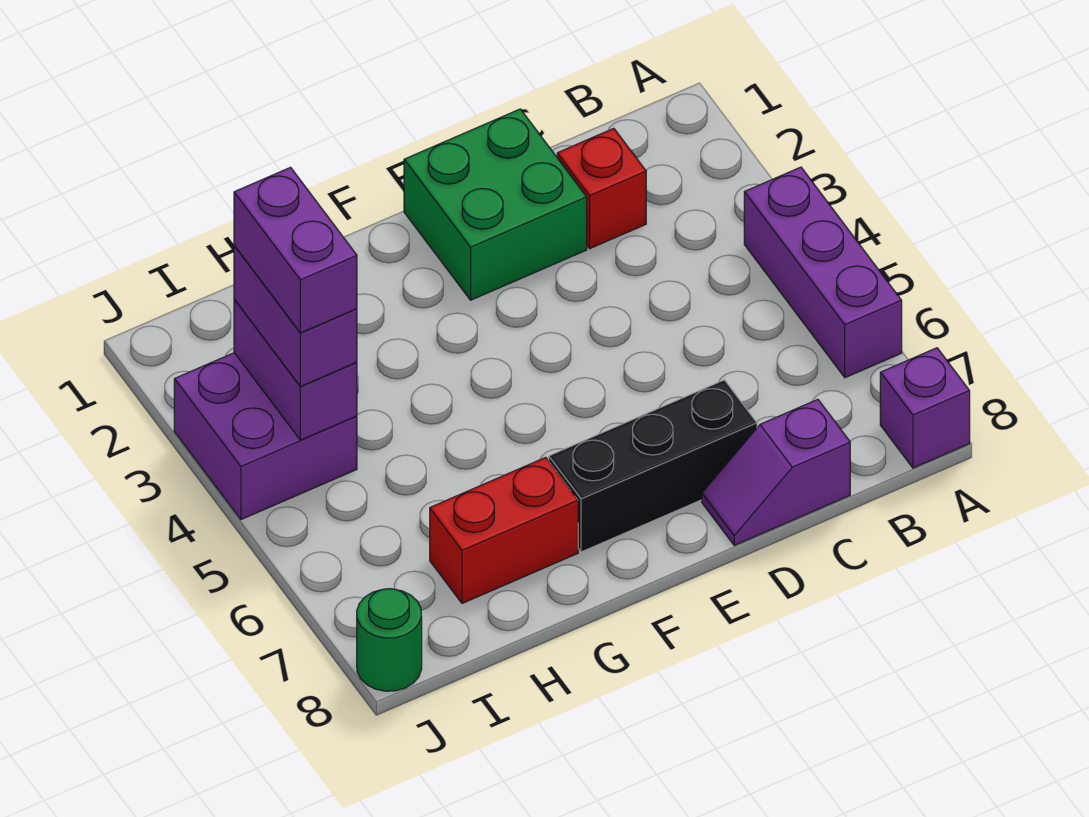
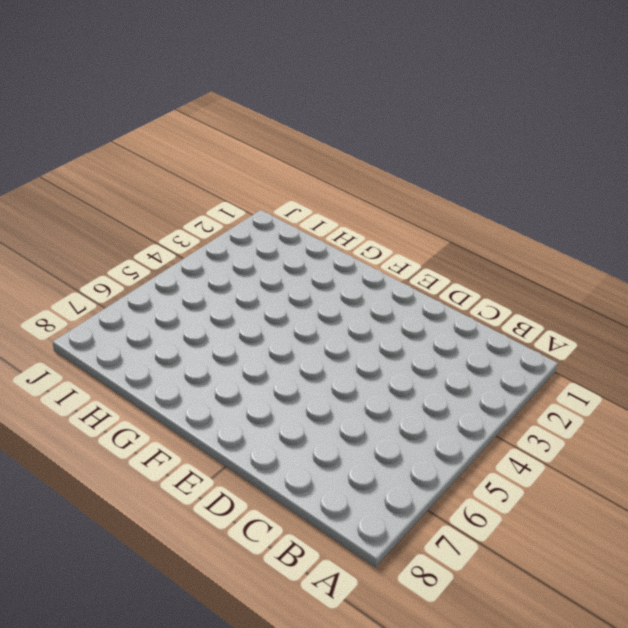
none -> purple 1x3 brick [744,167,902,378]
none -> purple 1x1 brick [880,348,970,468]
none -> red 1x1 brick [557,128,646,249]

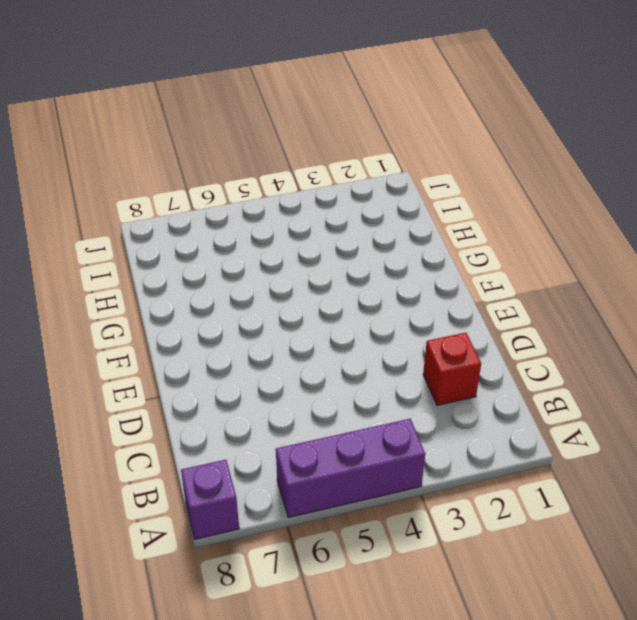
none -> purple 1x2 slope [702,399,850,545]
none -> green 2x2 brick [404,109,587,300]
none -> black 1x3 brick [549,380,757,552]

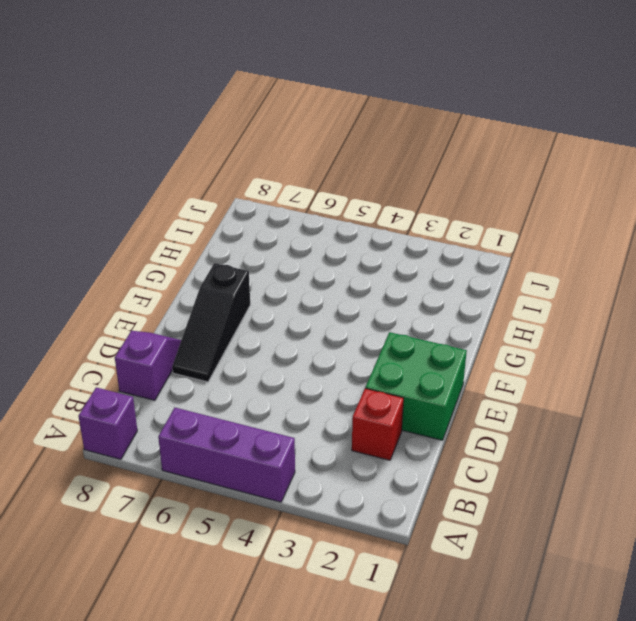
black 1x3 slope [172,263,250,382] -> black 1x3 brick [549,380,757,552]
none -> red 1x2 brick [430,457,578,603]
none -> purple 2x2 brick [174,353,357,520]
none -> green 1x1 round brick [357,589,422,691]

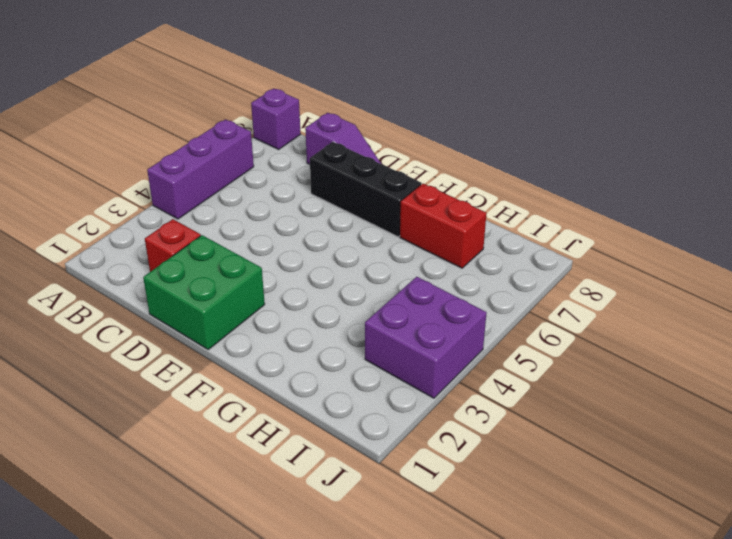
none -> green 1x1 round brick [357,589,422,691]
none -> purple 1x2 brick [234,299,357,440]
none -> purple 1x2 brick [234,246,357,387]

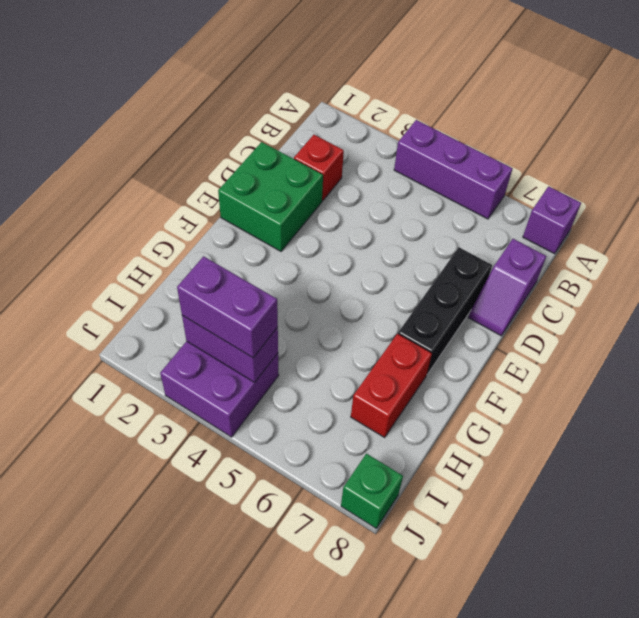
green 1x1 brick [341,454,403,529] -> green 1x1 round brick [357,589,422,691]
none -> purple 1x2 brick [234,167,357,333]

